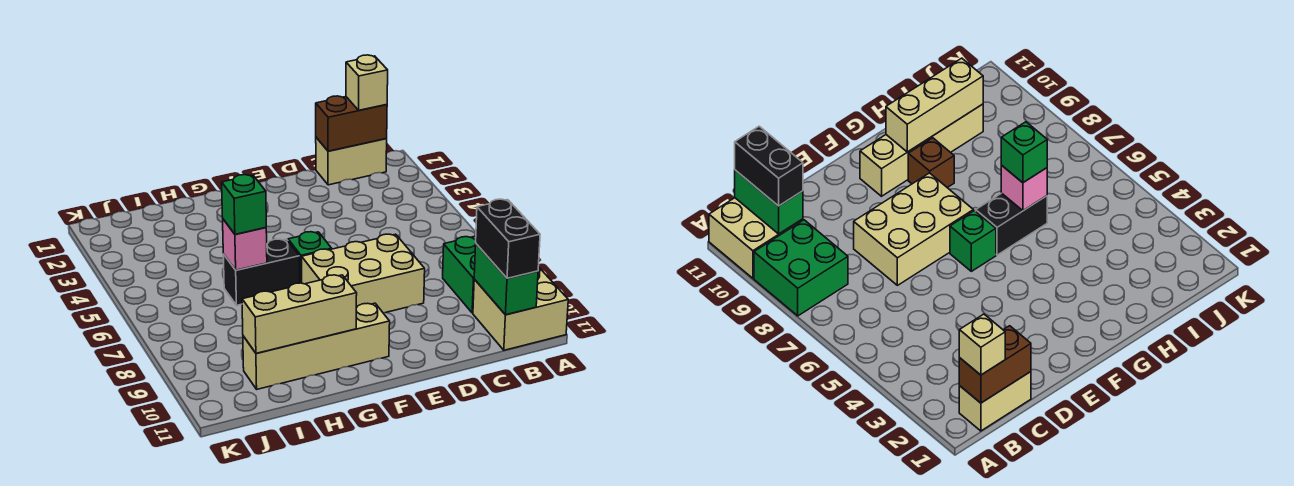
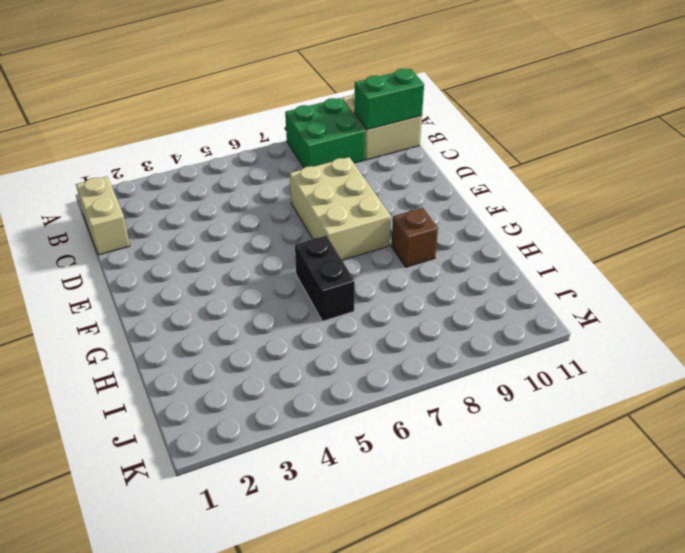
none -> green 1x1 brick [288,232,332,283]
none -> tan 1x4 brick [243,303,390,389]
none -> brown 1x2 brick [316,96,387,151]

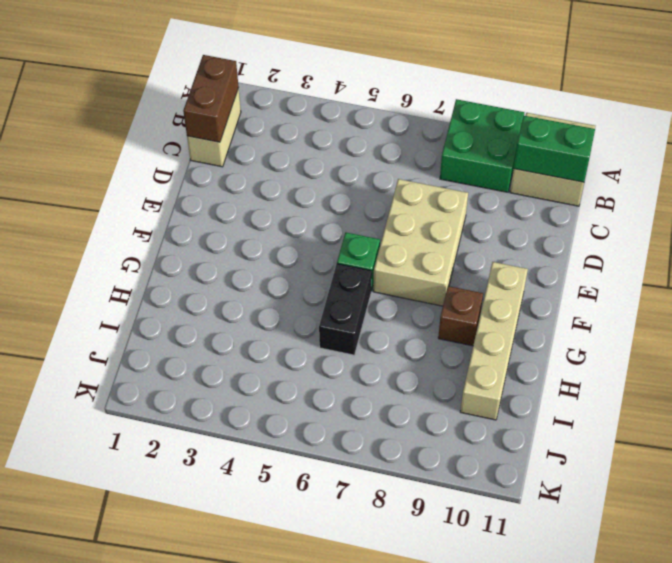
none -> tan 1x3 brick [242,275,357,353]
none -> pink 1x1 brick [223,219,267,270]
none -> tan 1x1 brick [346,55,388,110]

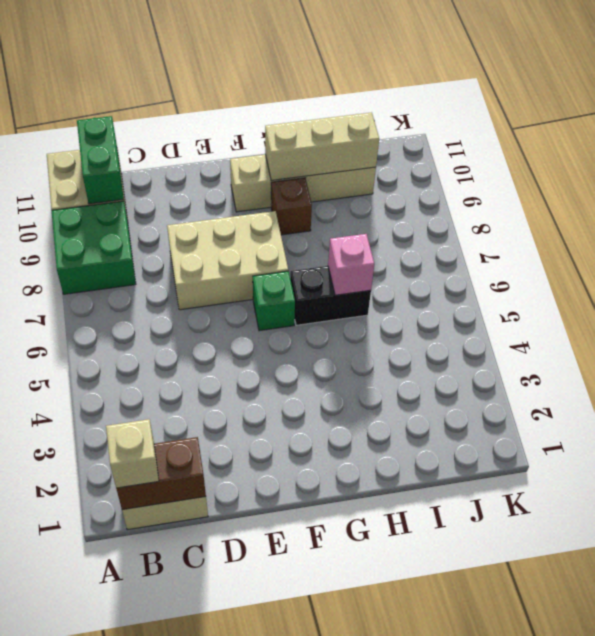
none -> black 1x2 brick [476,199,540,278]
none -> green 1x1 brick [222,175,266,234]

